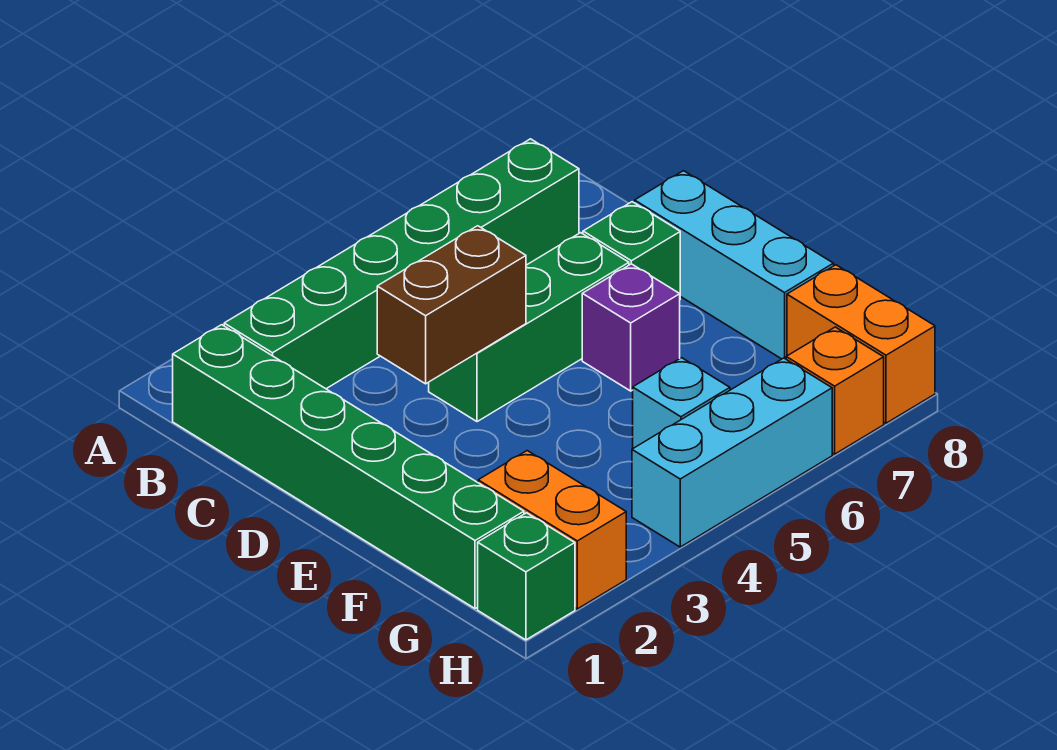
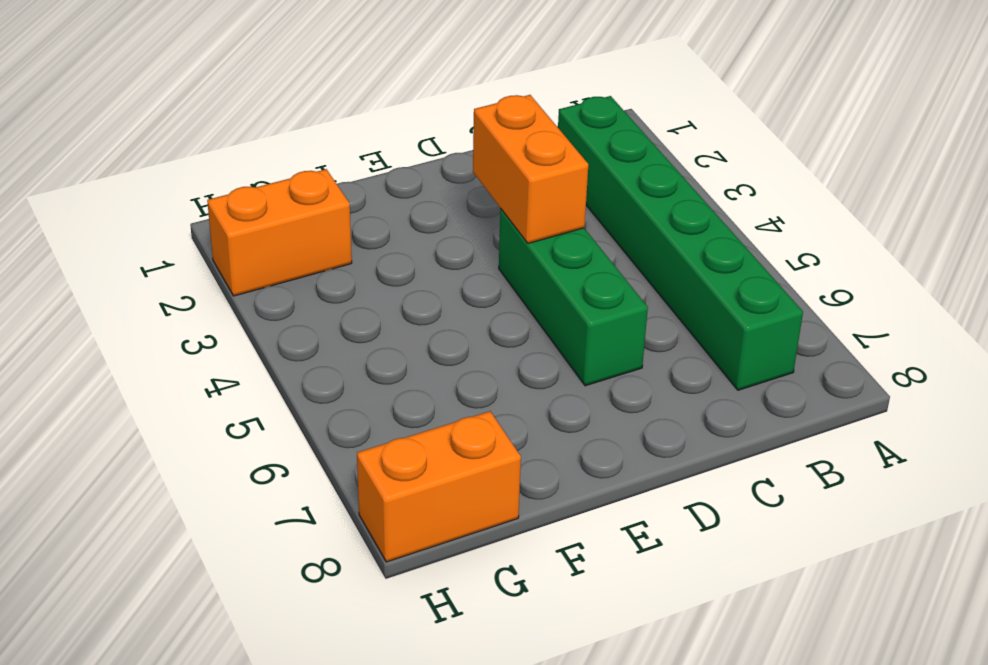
orange 1x2 brick [473,95,588,243] -> brown 1x2 brick [377,226,526,384]
none -> green 1x6 brick [173,325,524,609]
none -> green 1x1 brick [583,202,680,294]
none -> cyan 1x3 brick [635,171,834,359]

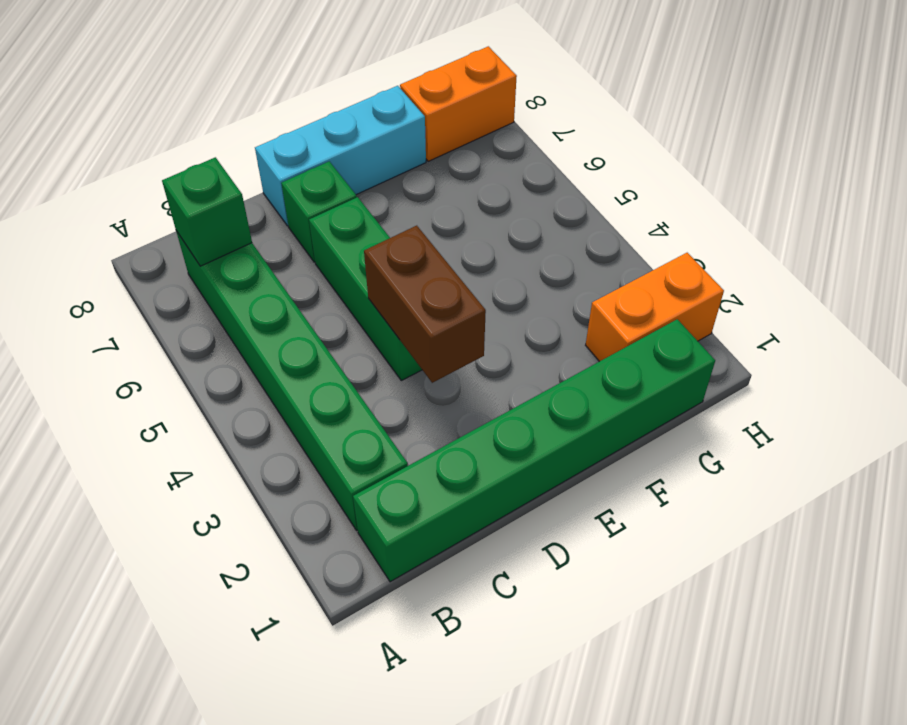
green 1x1 brick [162,157,252,266] -> green 1x1 brick moved to [478,513,575,640]
none -> purple 1x1 brick [582,264,680,391]
none -> cyan 1x1 brick [633,358,730,448]
none -> cyan 1x3 brick [632,358,832,547]

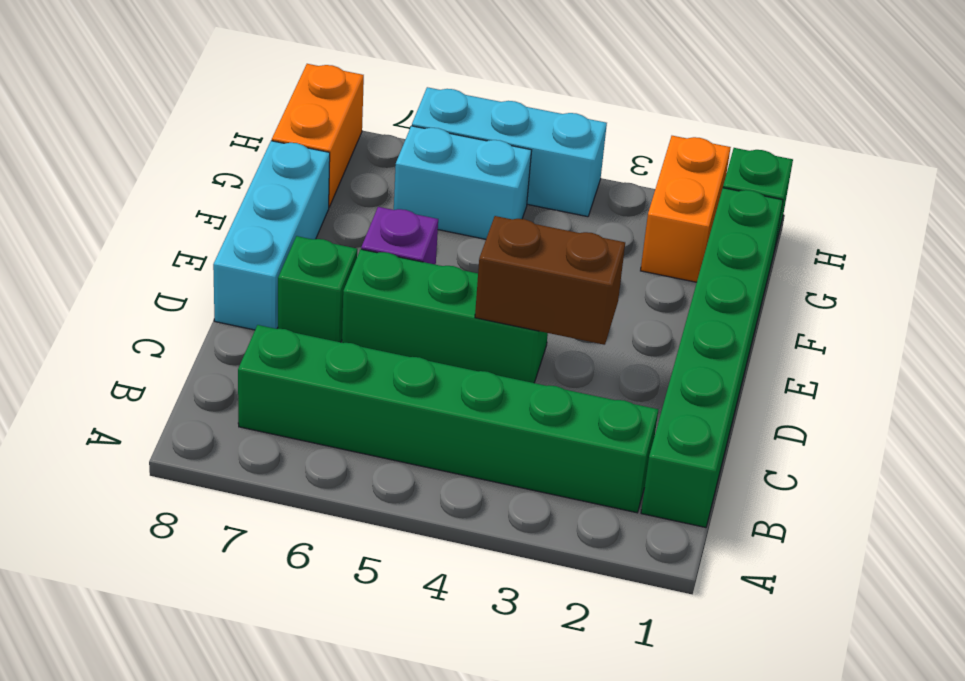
cyan 1x2 brick [394,126,532,239] -> cyan 1x1 brick [633,358,730,448]
none -> orange 1x1 brick [786,327,884,454]

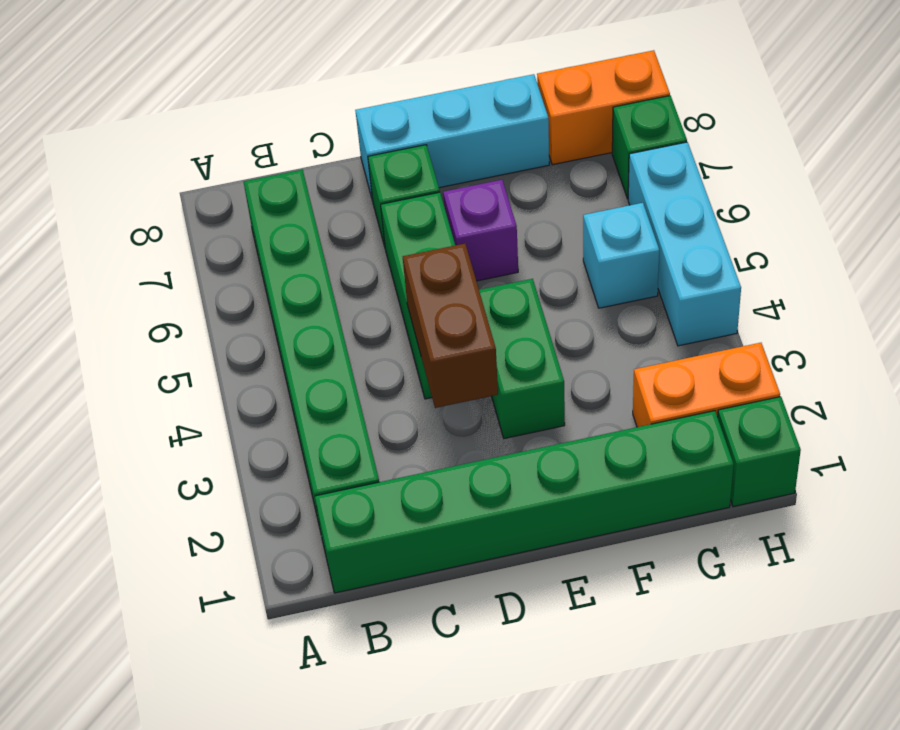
green 1x2 brick [479,279,565,439] -> none
green 1x1 brick [612,96,687,199] -> orange 1x1 brick [786,327,884,454]

